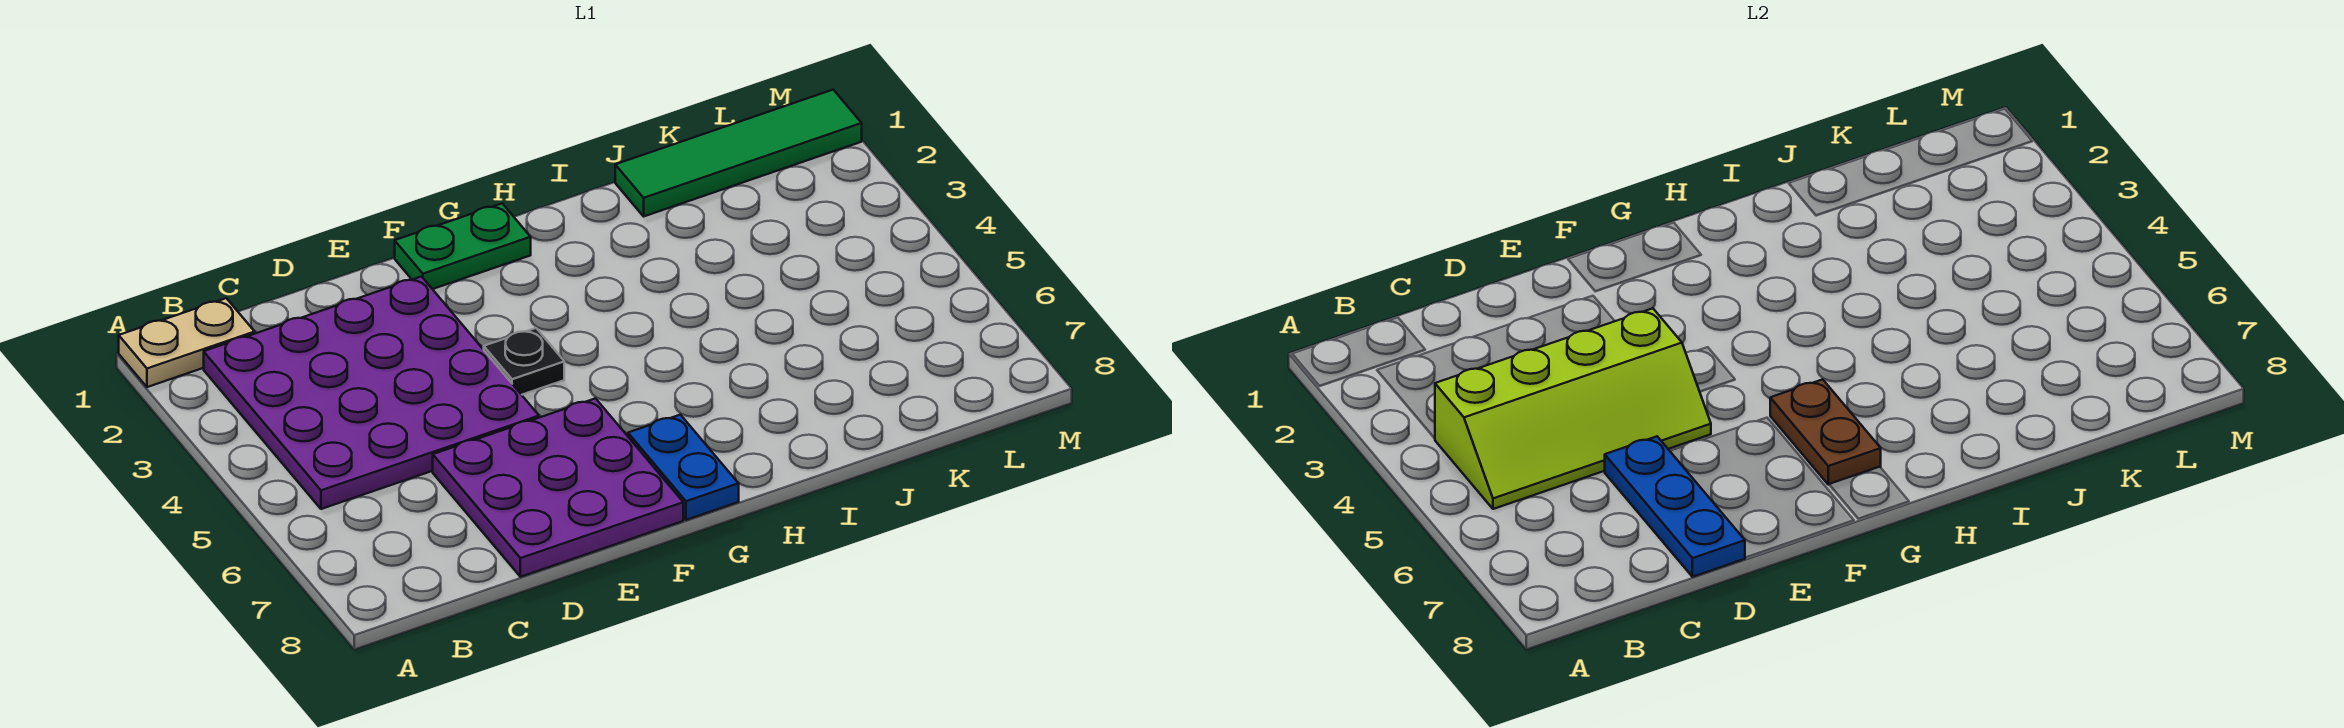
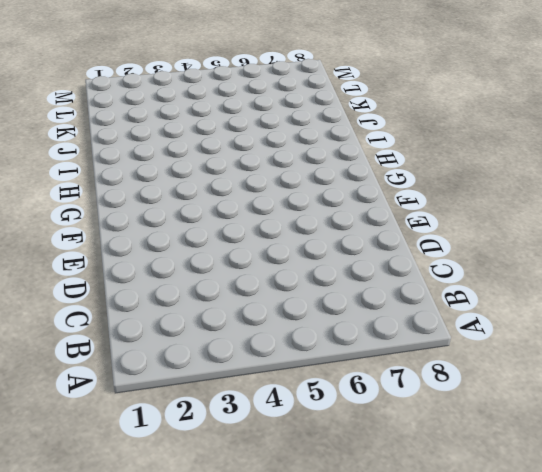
none -> tan 1x2 plate [119,298,255,387]
none -> purple 4x4 plate [204,277,539,509]

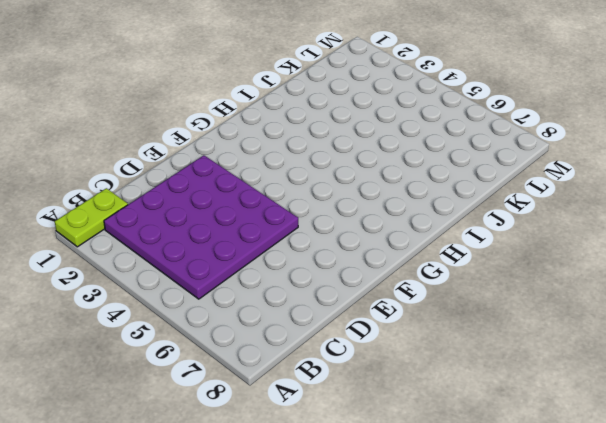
lime 1x2 plate [55,188,128,247] -> tan 1x2 plate [119,298,255,387]
none -> purple 3x3 plate [433,398,683,577]
none -> green 1x2 plate [395,204,531,289]

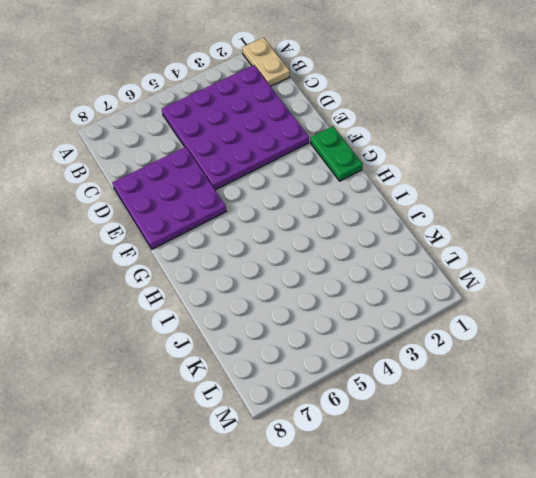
none -> black 1x1 plate [484,328,564,395]
none -> blue 1x2 plate [628,415,739,520]

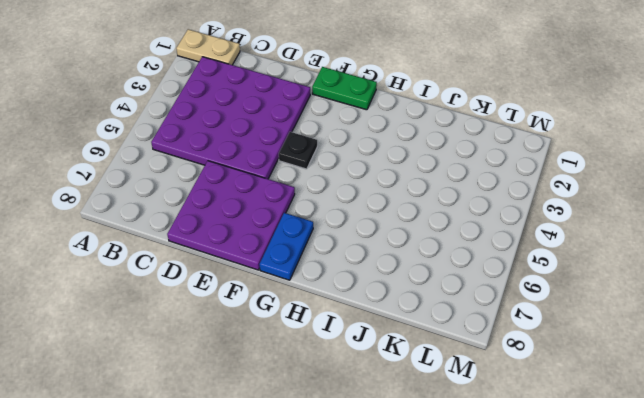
none -> green 1x4 tile [615,90,862,216]
none -> lime 2x4 slope [1435,308,1711,509]

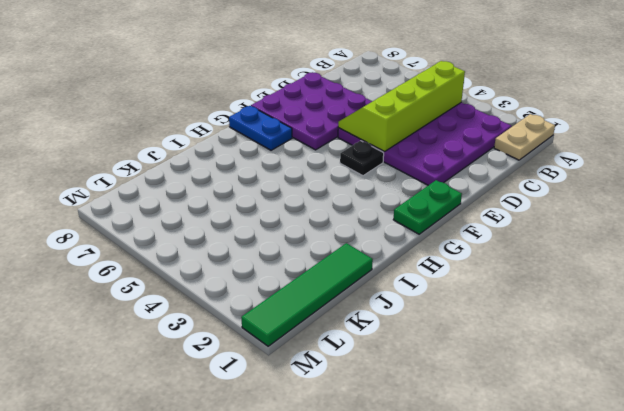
none -> blue 1x3 plate [1605,436,1745,577]
none -> brown 1x2 plate [1770,379,1881,485]

